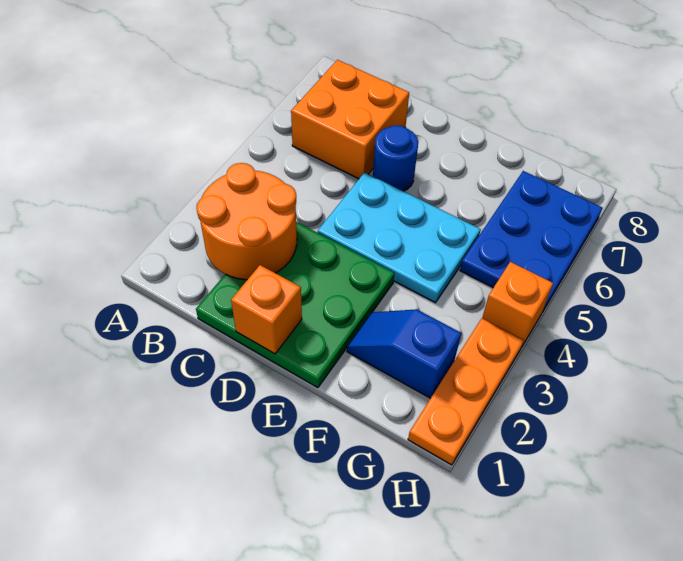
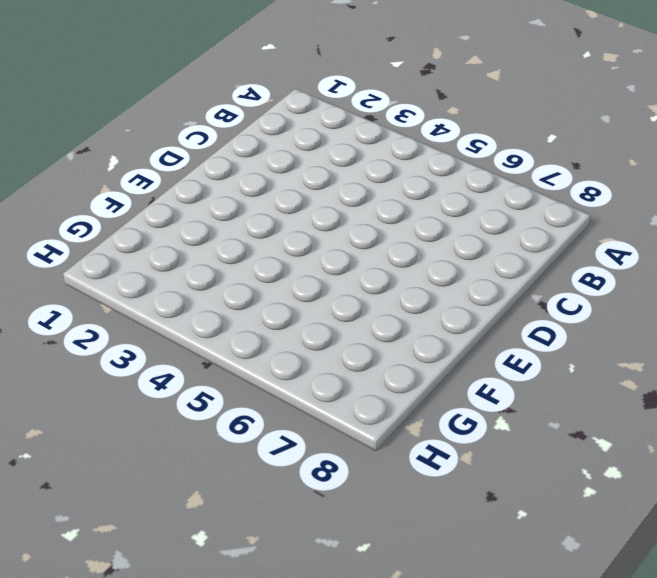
none -> orange 2x2 brick [291,60,409,179]
none -> green 3x3 plate [196,222,394,388]

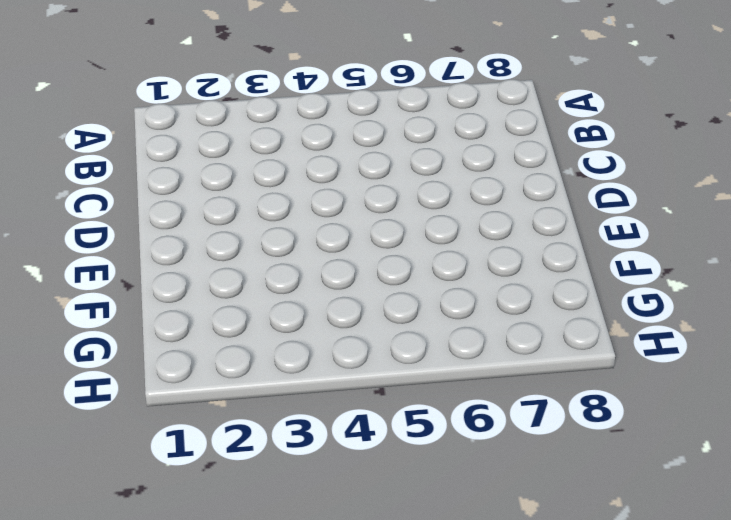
none -> orange 2x2 brick [291,60,409,179]
none -> green 3x3 plate [196,222,394,388]

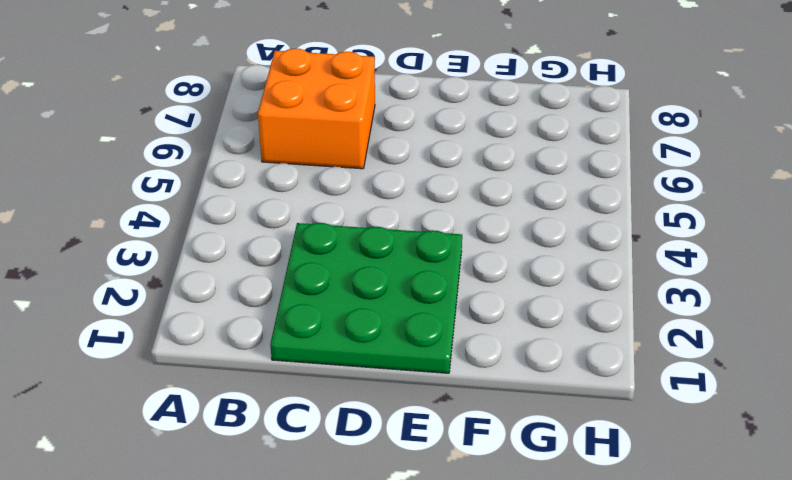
none -> cyan 2x3 plate [318,172,481,303]
none -> blue 1x1 round brick [373,125,418,191]

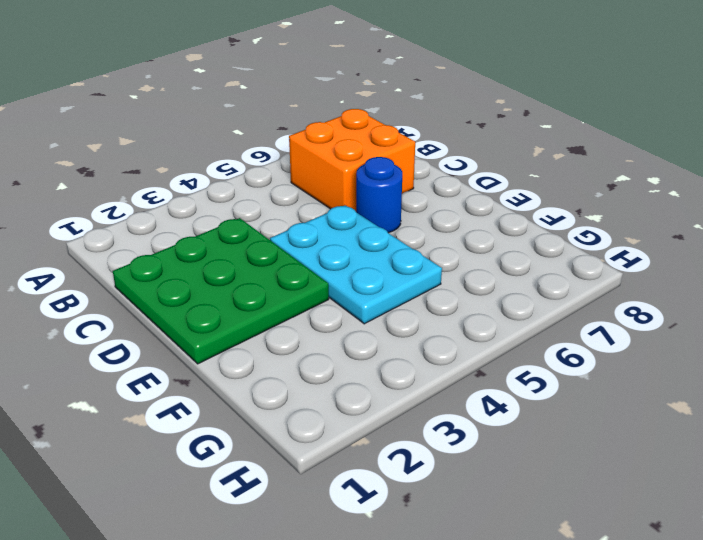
none -> blue 1x2 slope [347,309,461,398]
none -> blue 2x3 plate [460,171,602,311]

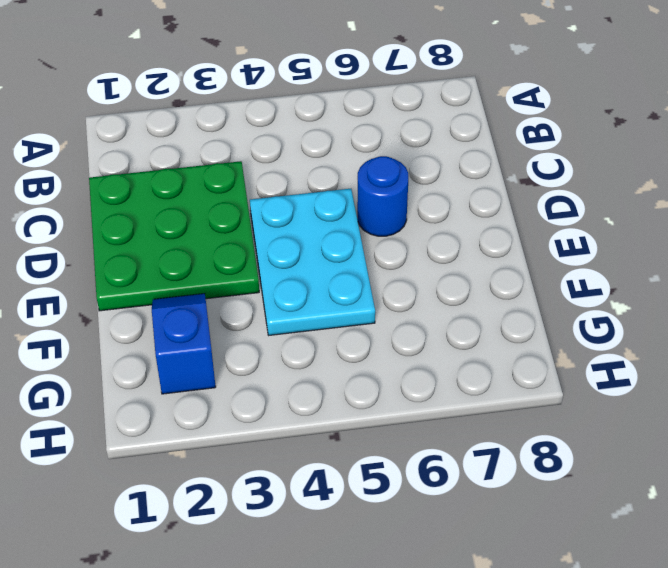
none -> orange 2x2 brick [291,60,409,179]
none -> blue 2x3 plate [460,171,602,311]

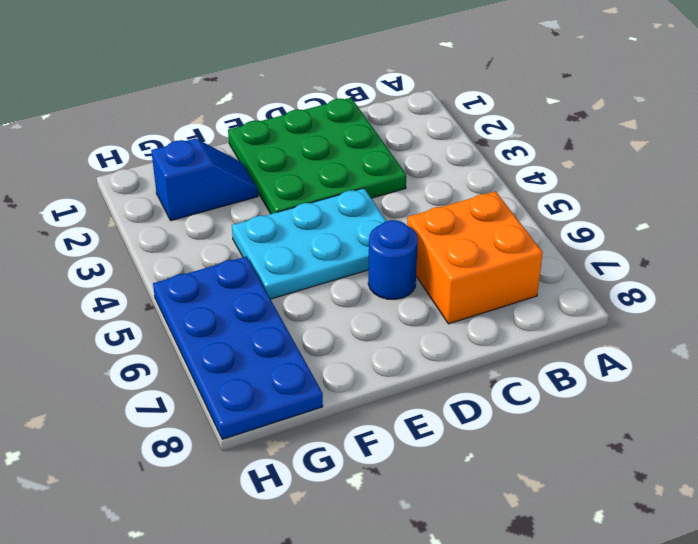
blue 2x4 plate [153,256,323,439] -> blue 2x3 plate [460,171,602,311]
none -> orange 1x3 plate [408,318,524,465]
none -> orange 1x1 brick [482,262,553,346]

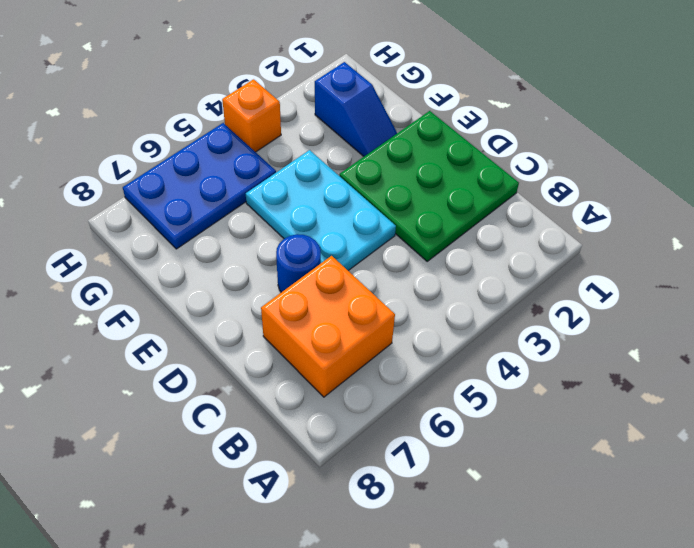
none -> orange 1x3 plate [408,318,524,465]
none -> orange 2x2 round brick [197,163,297,280]

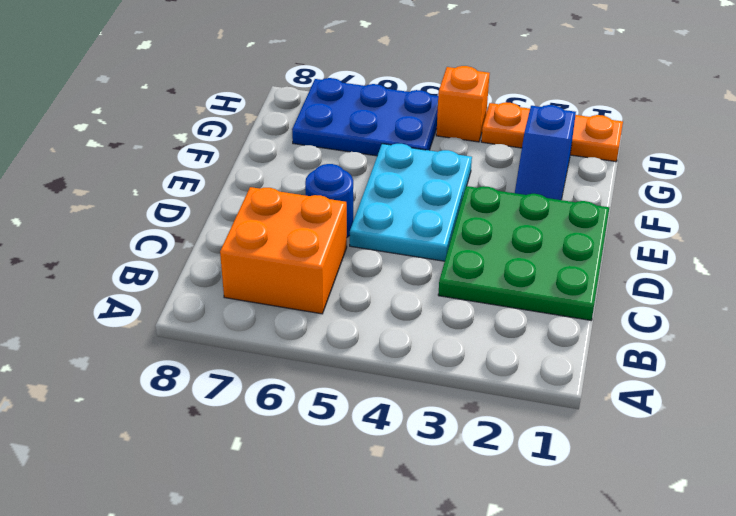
none -> orange 2x2 round brick [197,163,297,280]
none -> orange 1x1 brick [231,265,302,354]

